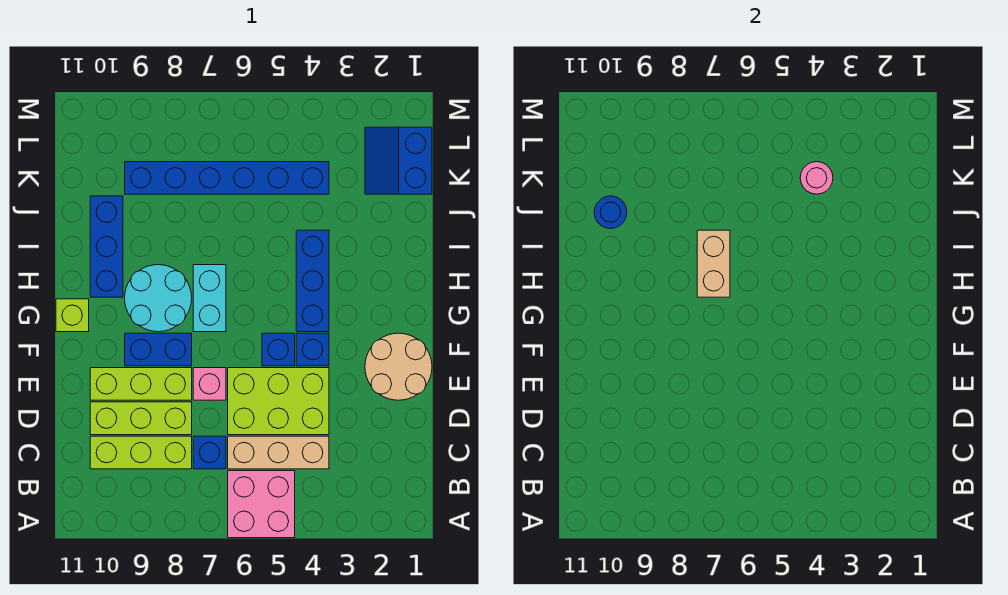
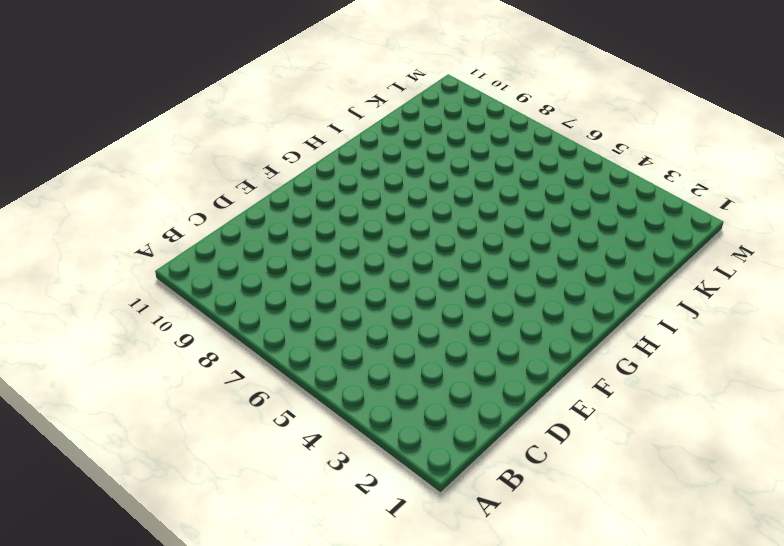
none -> pink 2x2 brick [228,471,295,538]
none -> tan 1x3 brick [228,436,329,469]
none -> blue 1x1 brick [193,436,226,469]

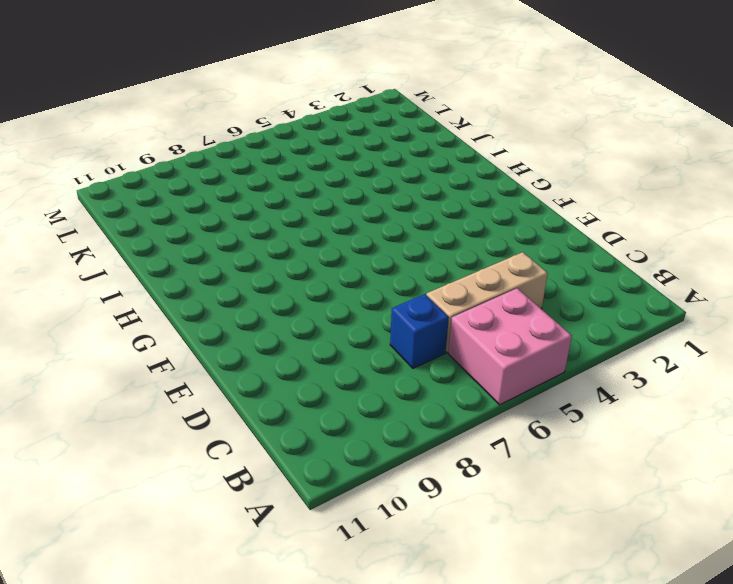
none -> lime 1x3 brick [90,436,192,469]
none -> lime 2x3 brick [228,368,329,435]
none -> lime 1x3 brick [90,402,192,435]

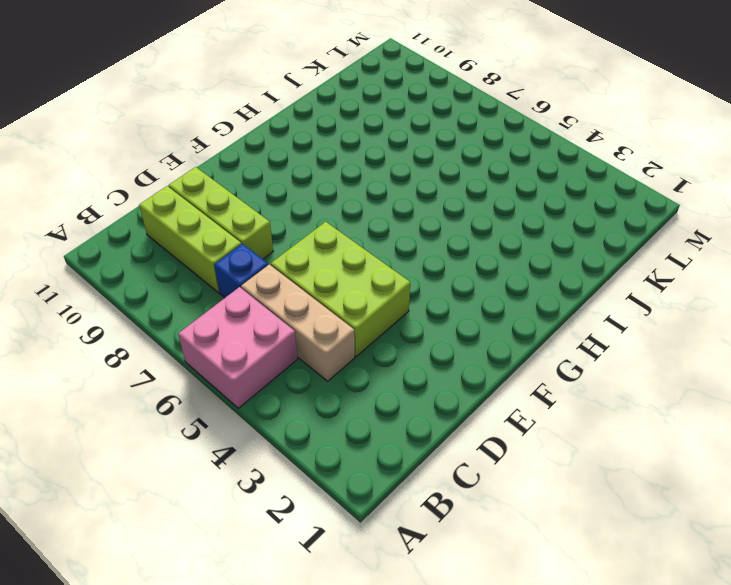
none -> tan 2x2 round brick [365,333,432,400]
none -> pink 1x1 brick [193,368,226,400]
none -> lime 1x3 brick [90,368,192,400]

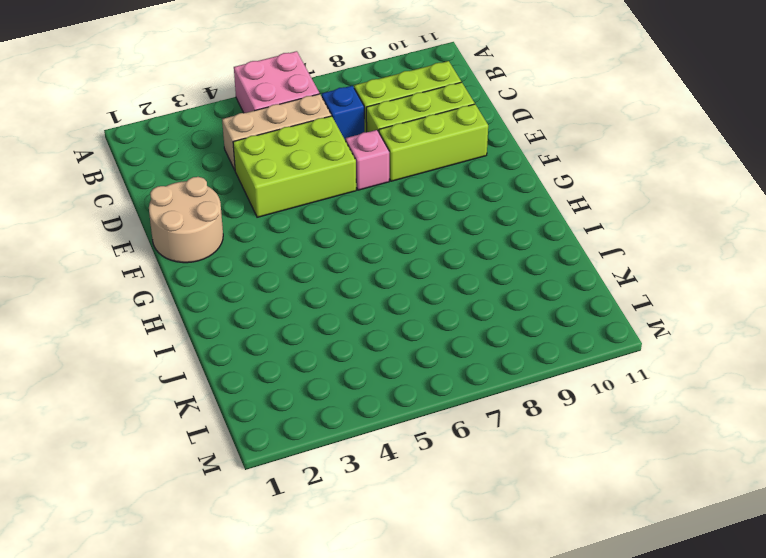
none -> blue 1x1 brick [296,333,329,366]
none -> blue 1x1 brick [262,333,295,366]
none -> blue 1x2 brick [125,333,192,366]

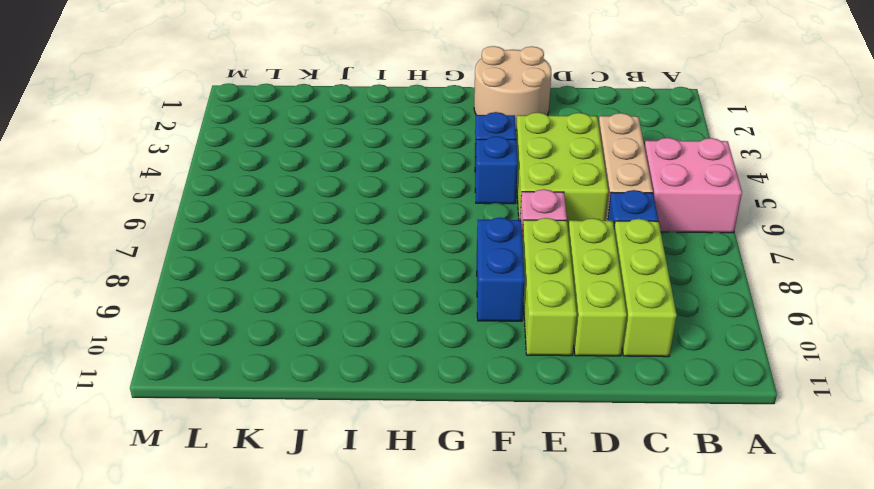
none -> blue 1x3 brick [296,230,329,332]
none -> cyan 1x2 brick [193,265,226,332]
none -> cyan 2x2 round brick [125,265,192,332]

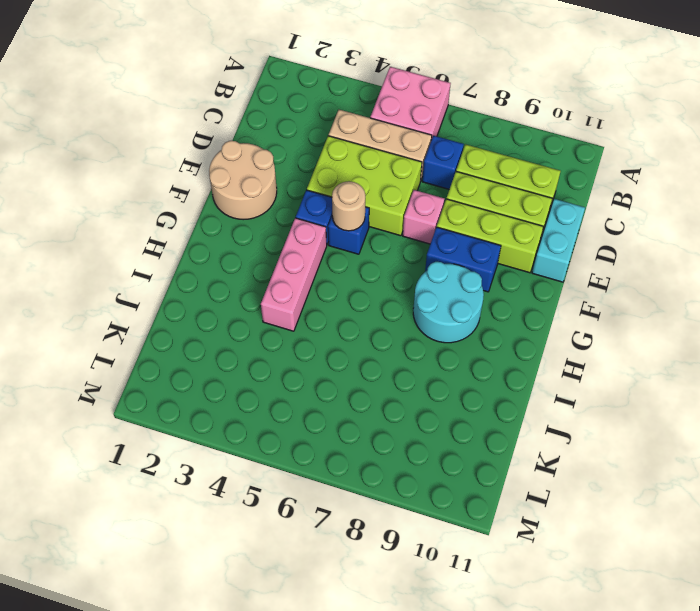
cyan 1x2 brick [532,199,585,282] -> cyan 1x2 brick moved to [193,265,226,332]
tan 1x1 round brick [332,181,365,231] -> none
pink 1x3 brick [261,218,327,331] -> blue 1x3 brick [296,230,329,332]
none -> lime 1x1 brick [56,299,89,332]
none -> blue 1x3 brick [90,196,123,297]
none -> blue 2x2 slope [365,127,432,194]

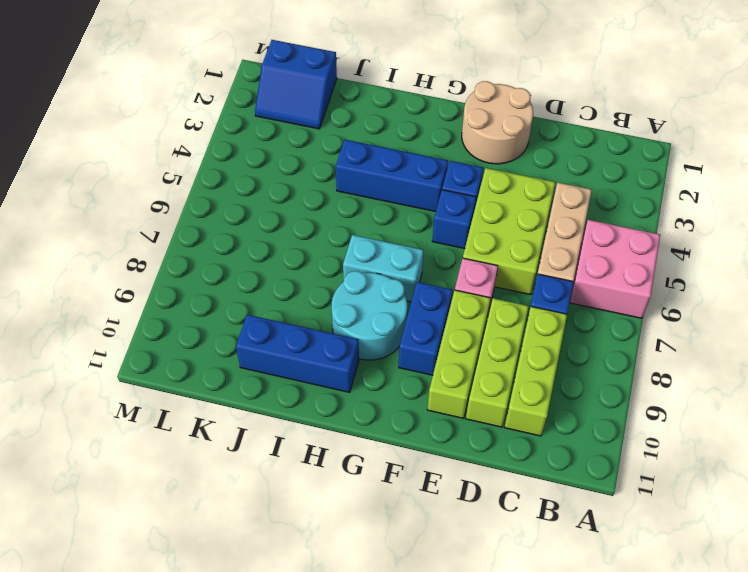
none -> lime 1x1 brick [56,299,89,332]
none -> blue 1x6 brick [125,162,329,194]
none -> tan 1x2 brick [697,230,730,297]

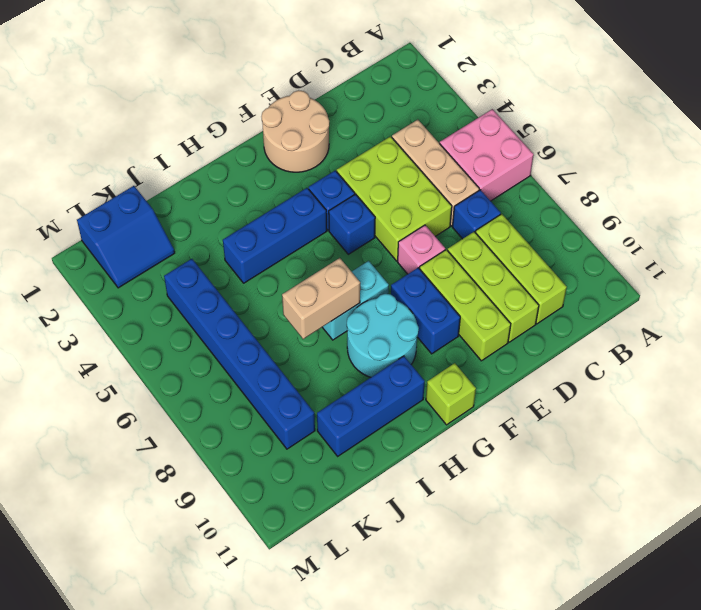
none -> blue 1x1 round brick [594,196,627,229]
none -> pink 1x1 round brick [800,162,833,194]

